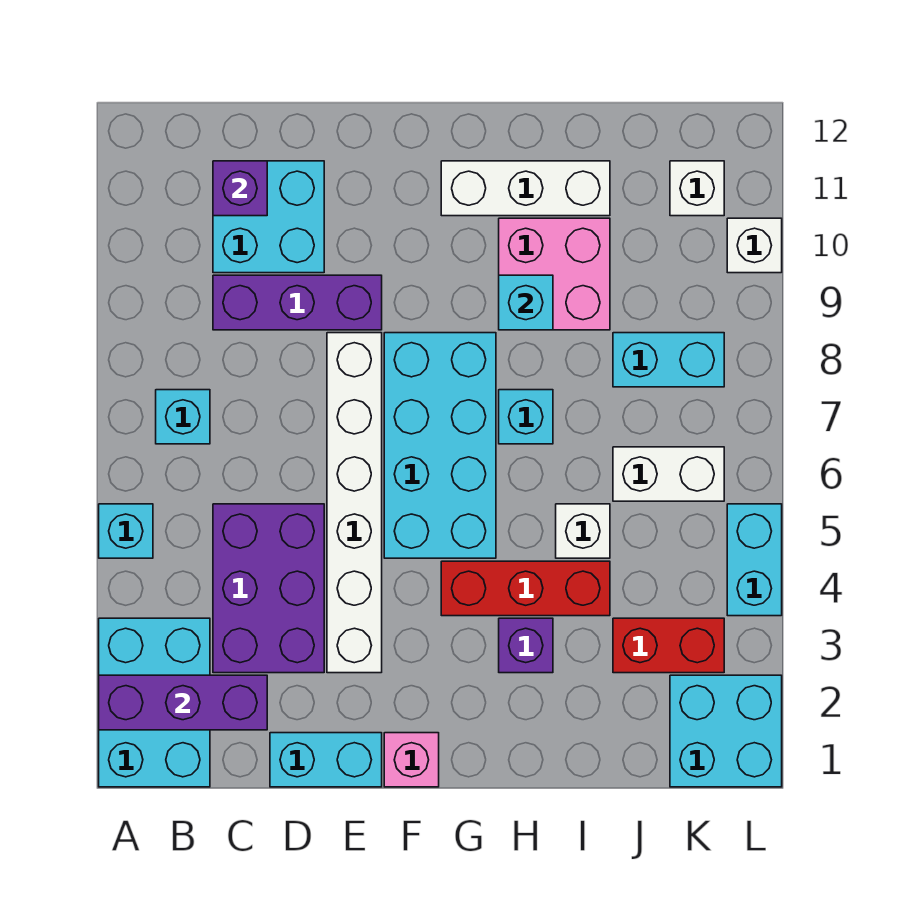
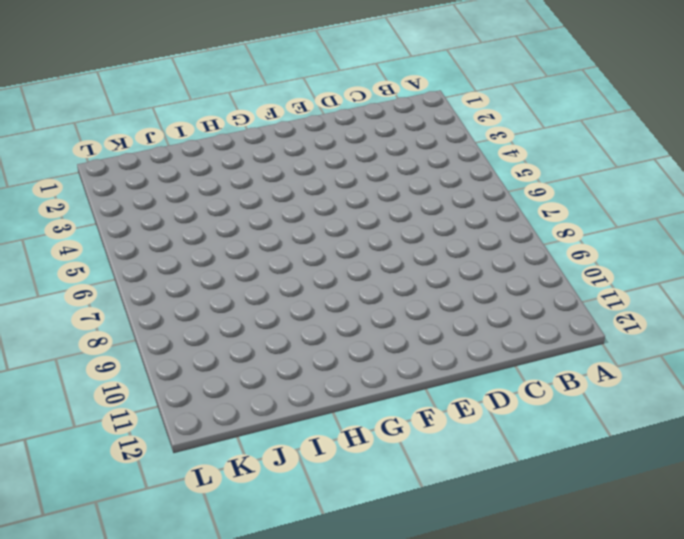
none -> cyan 2x3 brick [99,618,210,787]
none -> cyan 1x1 brick [99,504,153,558]
none -> cyan 1x1 brick [156,390,210,444]

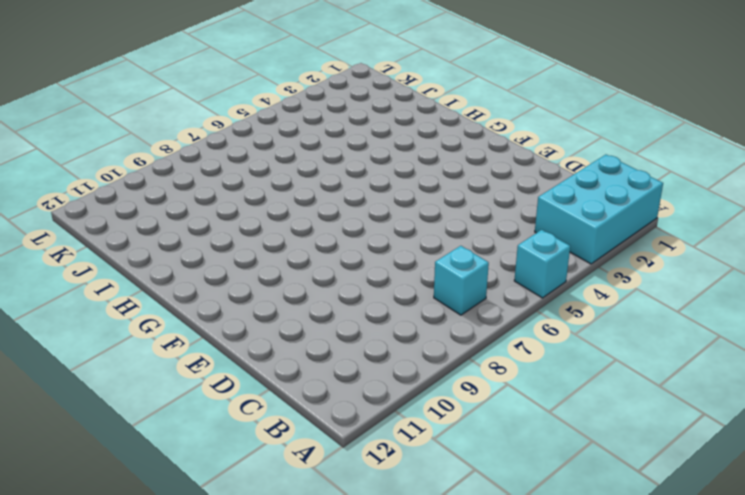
none -> purple 2x3 brick [213,504,324,673]
none -> purple 1x3 brick [213,275,382,330]
none -> cyan 2x2 brick [213,161,324,273]

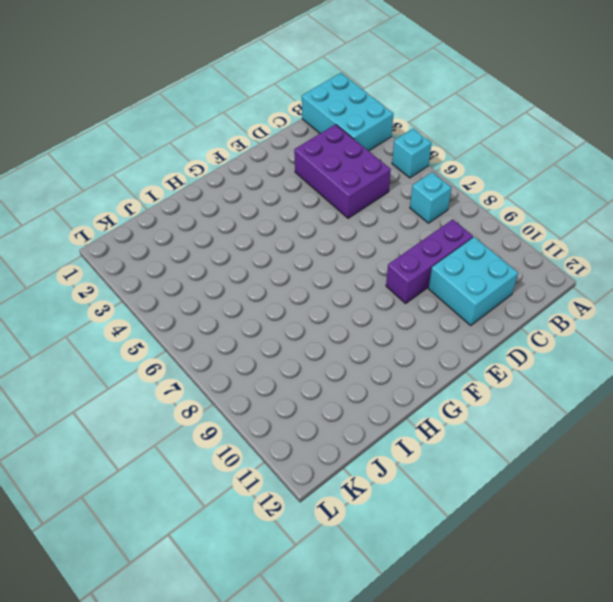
none -> cyan 1x2 brick [270,733,382,787]
none -> white 1x6 brick [327,333,382,673]
none -> pink 1x1 brick [384,733,439,787]

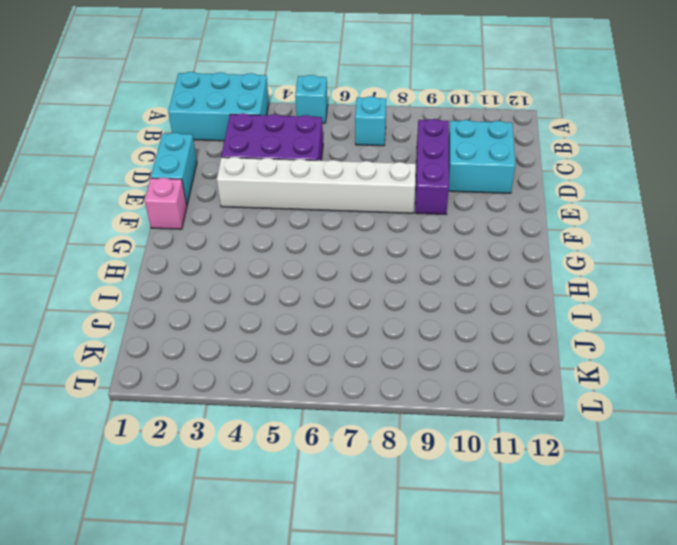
none -> cyan 2x4 brick [384,333,496,558]
none -> red 1x3 brick [441,561,610,616]
none -> white 1x3 brick [441,161,610,216]

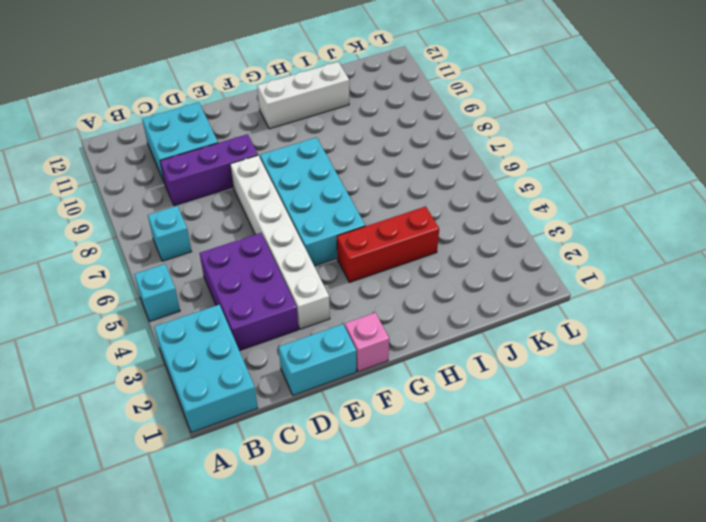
none -> purple 1x1 brick [499,618,553,673]
none -> cyan 1x1 brick [499,390,553,444]
none -> pink 2x2 brick [499,218,610,330]

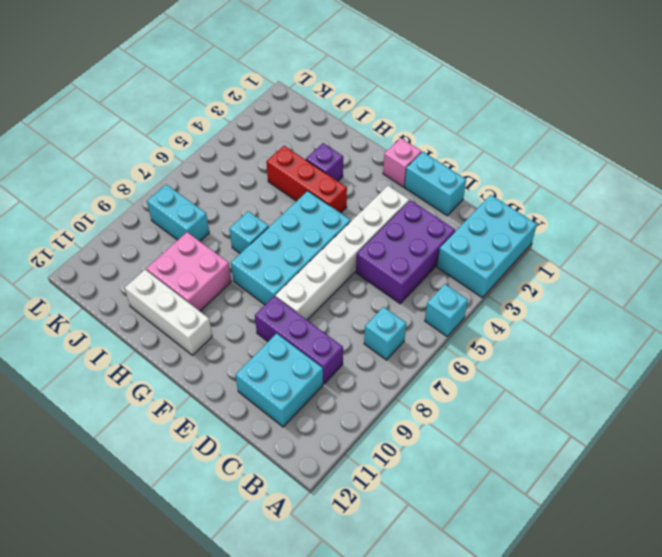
none -> white 1x1 brick [556,504,610,558]
none -> red 1x2 brick [613,618,724,673]
none -> white 1x2 brick [613,447,724,501]

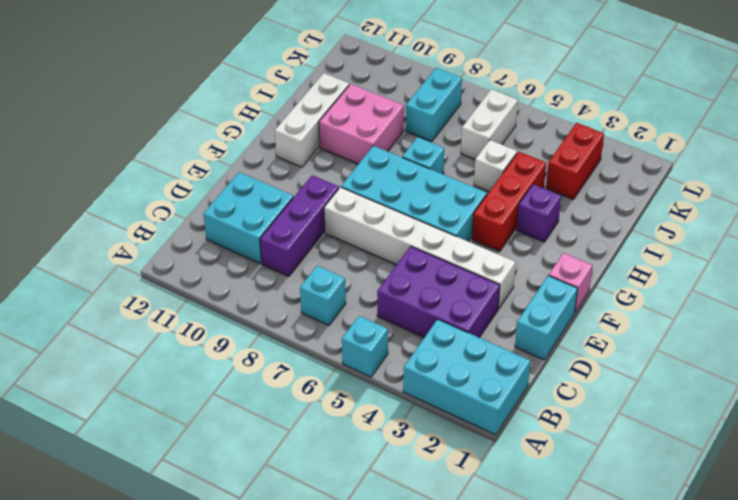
none -> cyan 2x2 brick [670,675,782,787]
none -> white 1x1 brick [670,161,724,216]
none -> cyan 1x2 brick [727,504,782,616]

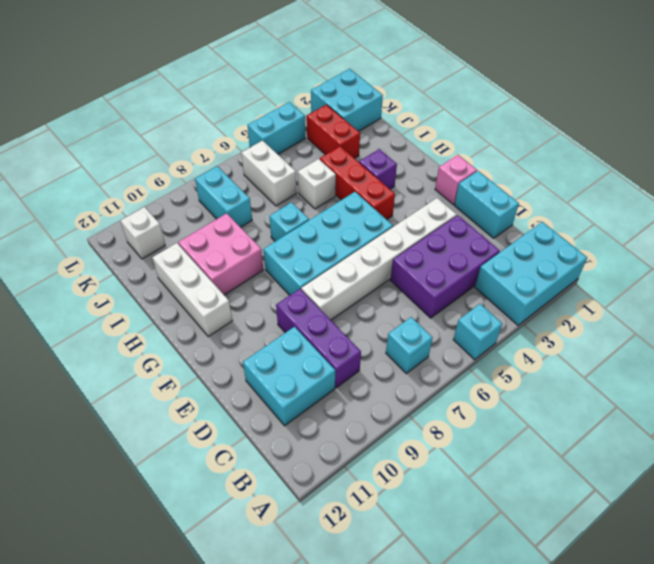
none -> white 1x1 brick [727,218,782,273]
none -> purple 1x3 brick [99,675,267,730]
none -> purple 1x1 brick [213,161,267,216]

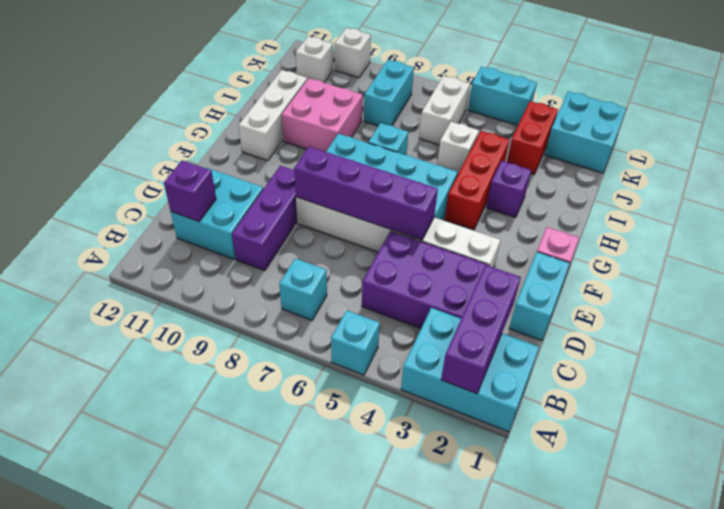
purple 1x4 brick [294,147,438,240] -> none
none -> cyan 1x1 brick [499,275,553,330]

